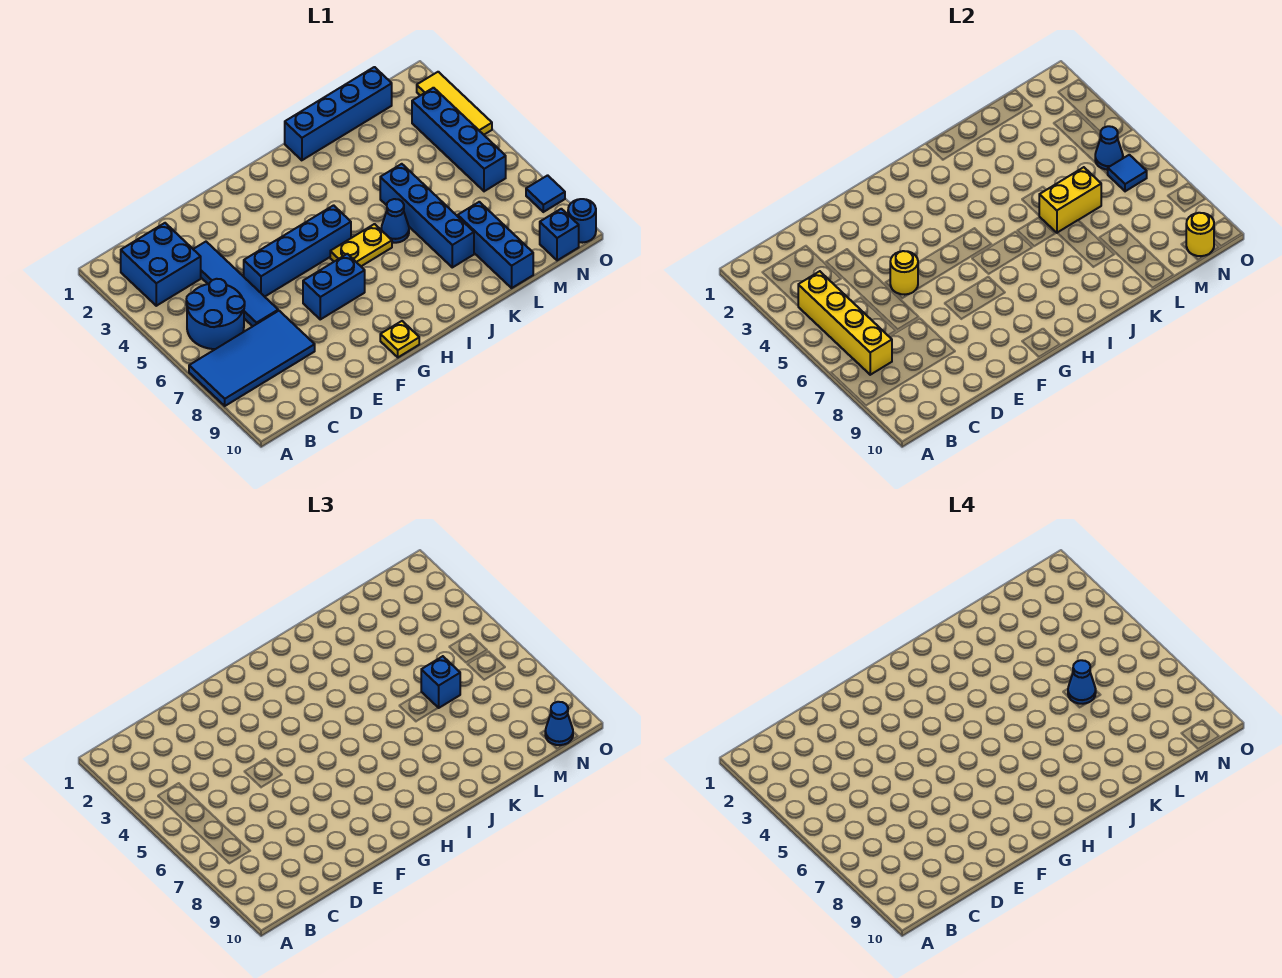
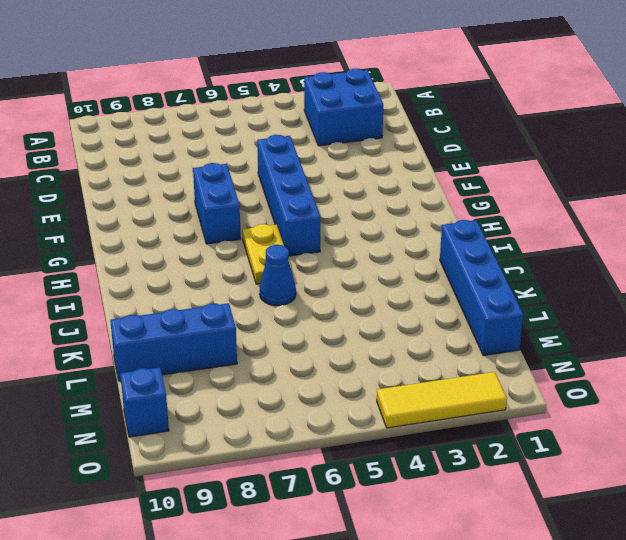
none -> blue 2x4 tile [189,311,315,406]
none -> blue 2x2 round brick [186,279,245,349]
none -> blue 1x4 tile [193,242,278,326]

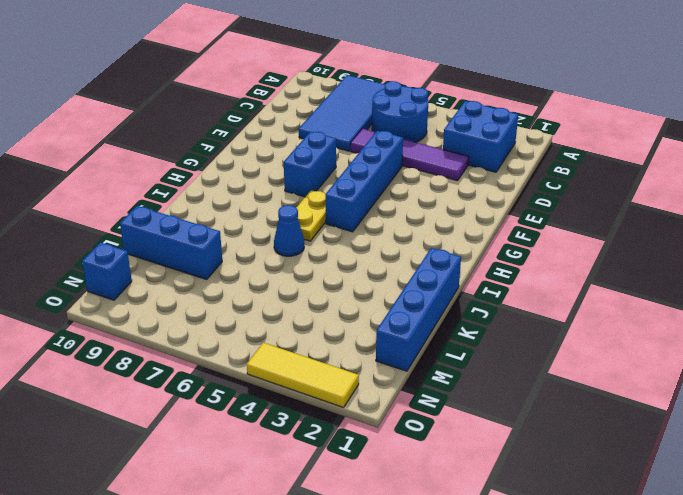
purple 1x4 tile [351,129,469,181] -> blue 1x4 tile [193,242,278,326]
none -> yellow 1x1 plate [380,321,419,357]
none -> blue 1x4 brick [380,164,474,267]
none -> blue 1x4 brick [412,88,506,191]

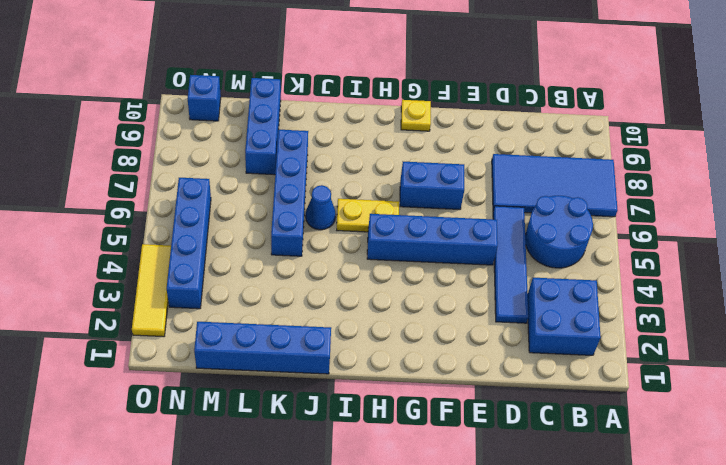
none -> blue 1x1 tile [526,175,565,212]
none -> blue 1x1 round brick [568,199,596,243]
none -> yellow 1x4 brick [798,271,892,375]

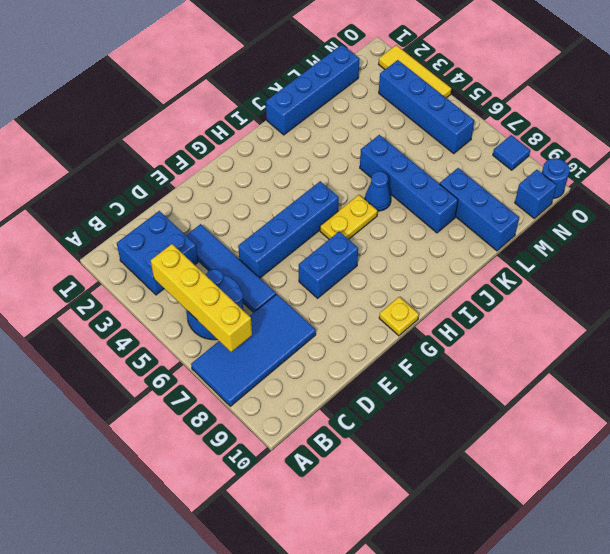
none -> yellow 1x1 round brick [890,251,918,295]
none -> yellow 1x2 brick [1039,167,1101,233]
none -> blue 1x1 cone [1095,126,1123,170]

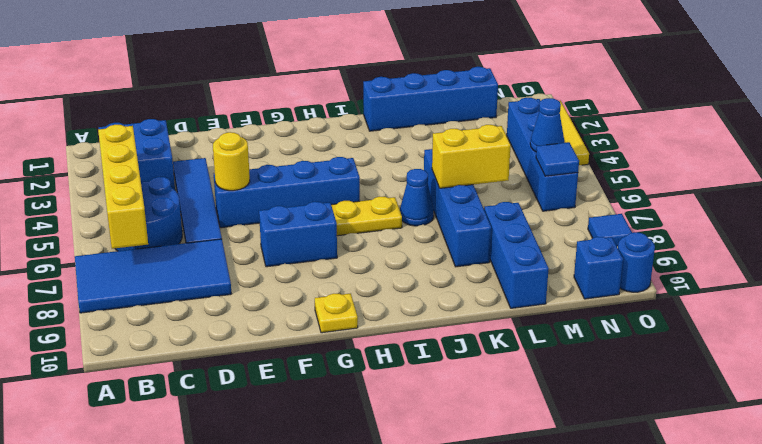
none -> yellow 1x1 round brick [1186,213,1214,256]
none -> blue 1x1 brick [421,656,460,708]
none -> blue 1x1 cone [545,702,573,745]

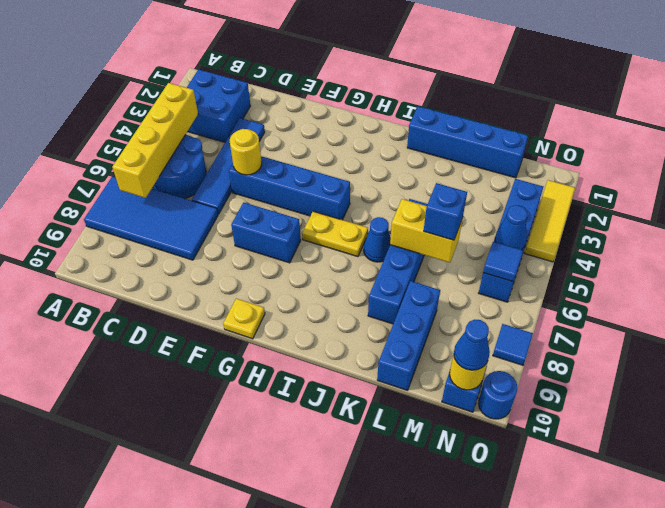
none -> blue 1x1 cone [1068,660,1096,704]

